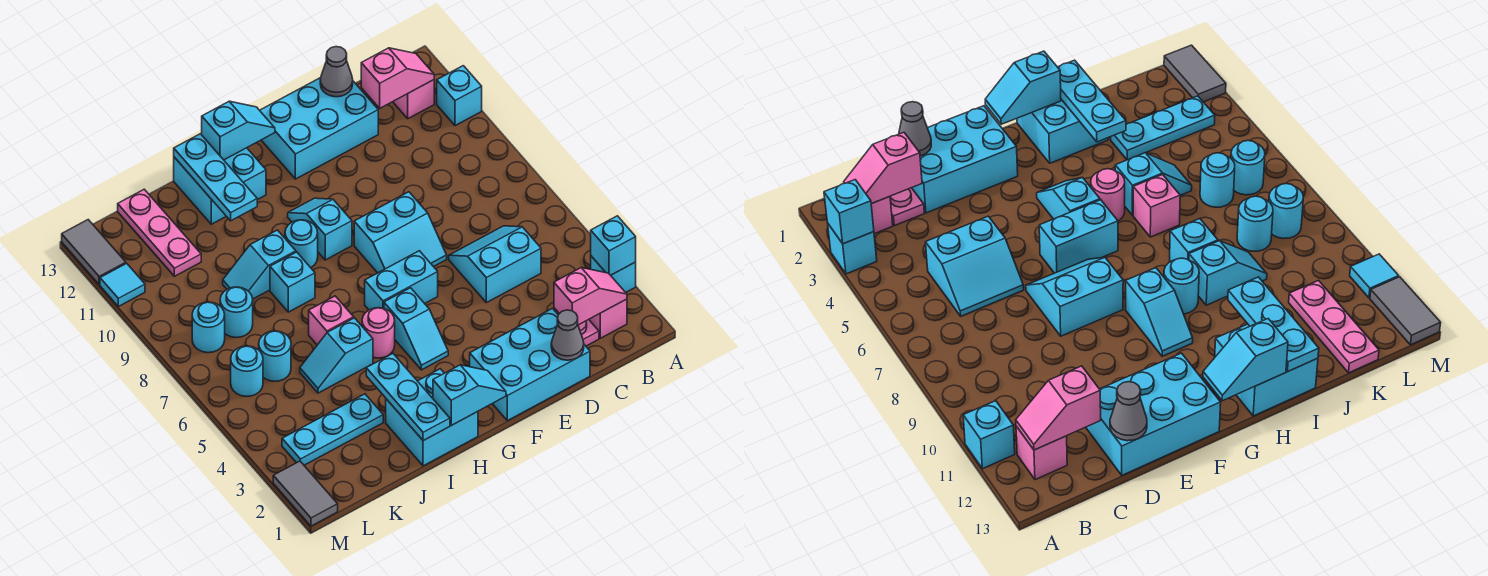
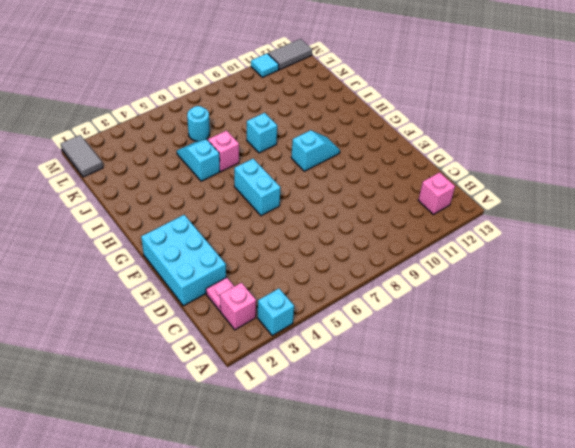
grey 1x2 tile [61,135,103,177] -> grey 1x2 tile turned to [273,461,338,526]
none -> cyan 1x1 brick [437,66,482,126]
none -> cyan 2x2 slope [449,226,541,303]
none -> cyan 2x3 brick [260,78,378,179]
none -> cyan 2x2 slope [354,192,447,273]

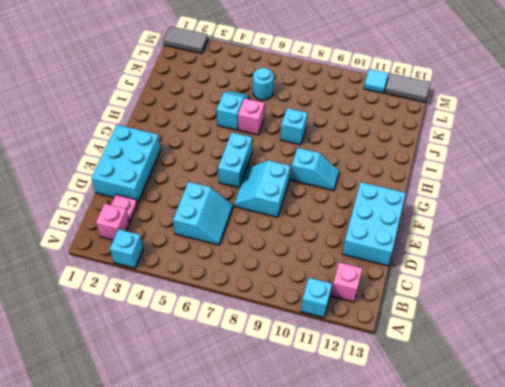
none -> cyan 1x2 slope [384,288,448,370]
none -> cyan 2x2 brick [386,369,478,466]
none -> pink 1x1 round brick [362,308,395,358]
none -> cyan 1x1 round brick [285,220,318,268]

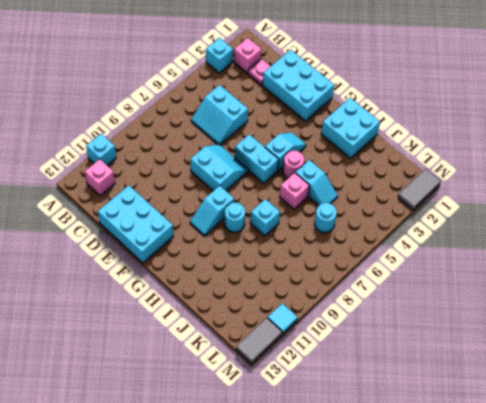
none -> cyan 2x2 brick [174,148,266,224]
none -> cyan 1x2 slope [223,230,296,299]
none -> cyan 1x3 plate [282,394,383,465]
none -> cyan 1x1 round brick [220,287,253,337]

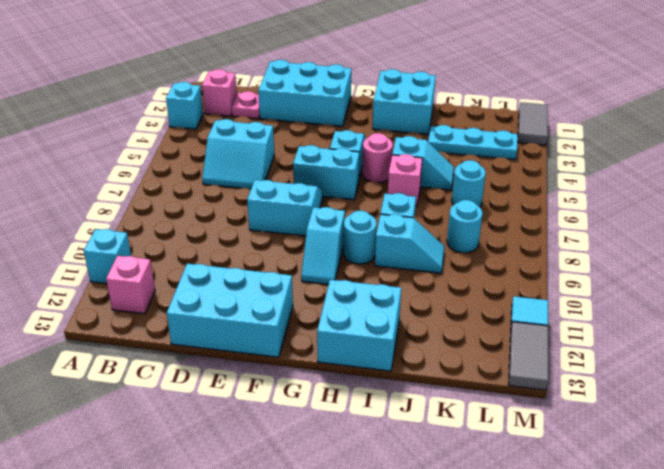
none -> pink 1x3 plate [118,189,201,276]
none -> cyan 1x1 round brick [231,346,263,396]
none -> cyan 1x1 round brick [192,302,225,353]
none -> cyan 1x1 brick [591,216,636,275]

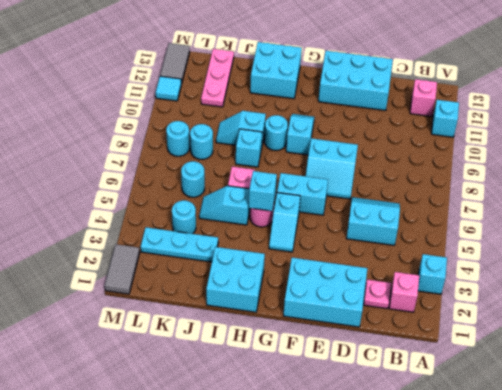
cyan 1x1 brick [249,171,277,211] -> cyan 1x1 brick moved to [591,216,636,275]
cyan 1x1 round brick [172,200,196,234] -> cyan 1x1 round brick moved to [231,346,263,396]
none -> pink 1x2 slope [554,268,627,325]
none -> pink 1x2 slope [361,48,434,108]
none -> grey 1x1 cone [551,310,584,360]
none -> grey 1x1 cone [320,47,353,97]

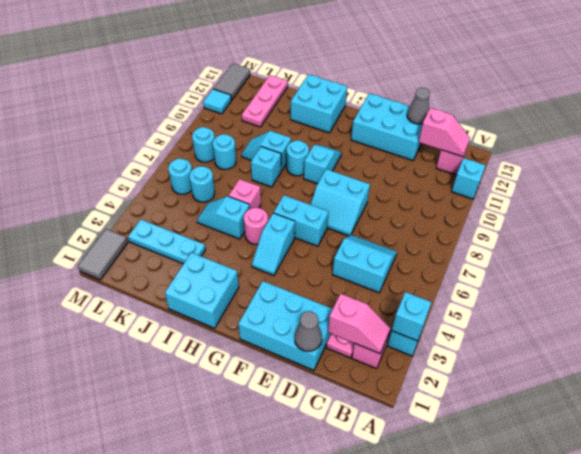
none -> cyan 1x2 slope [433,365,506,425]
none -> cyan 1x2 slope [202,101,275,160]
none -> cyan 1x3 plate [366,354,450,441]
none -> cyan 1x3 plate [174,134,257,221]

